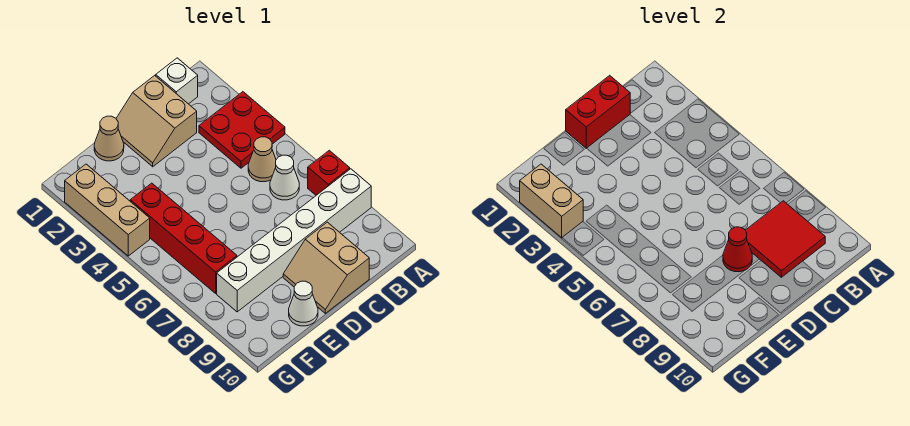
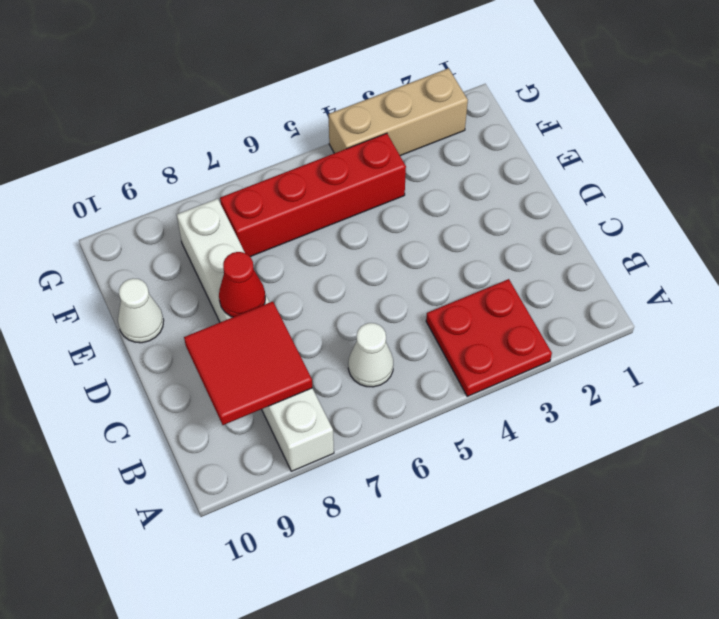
none -> red 1x1 brick [308,150,350,195]
none -> white 1x1 brick [156,58,198,104]
none -> tan 1x1 cone [248,137,276,182]

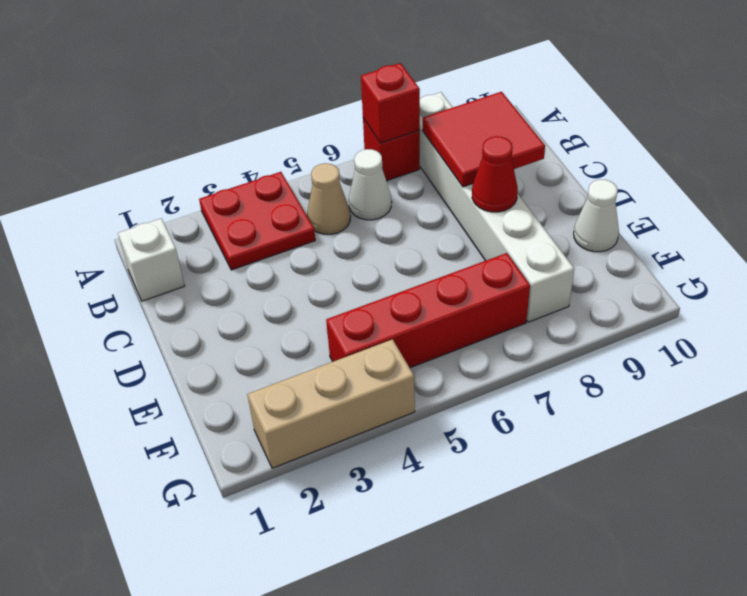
red 1x1 brick [361,63,420,143] -> none
none -> tan 2x2 slope [116,75,197,167]
none -> tan 2x2 slope [283,222,369,313]
none -> tan 1x1 cone [94,116,124,161]

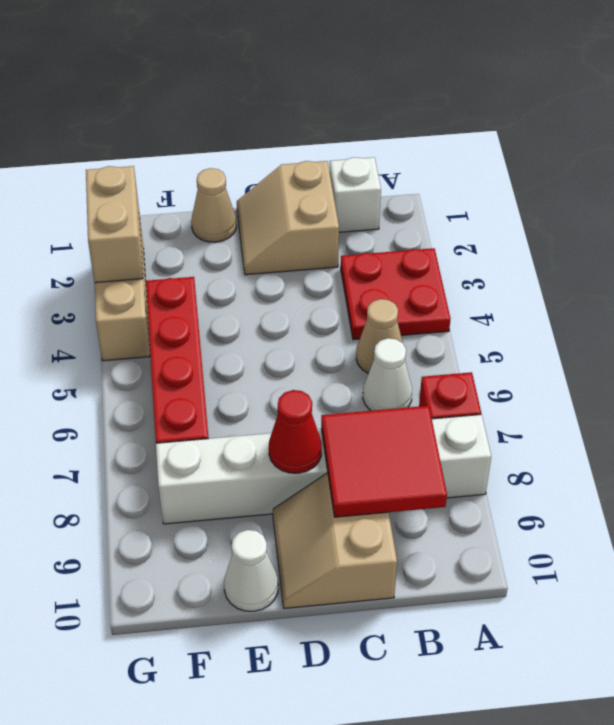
none -> red 1x2 brick [566,75,630,148]

